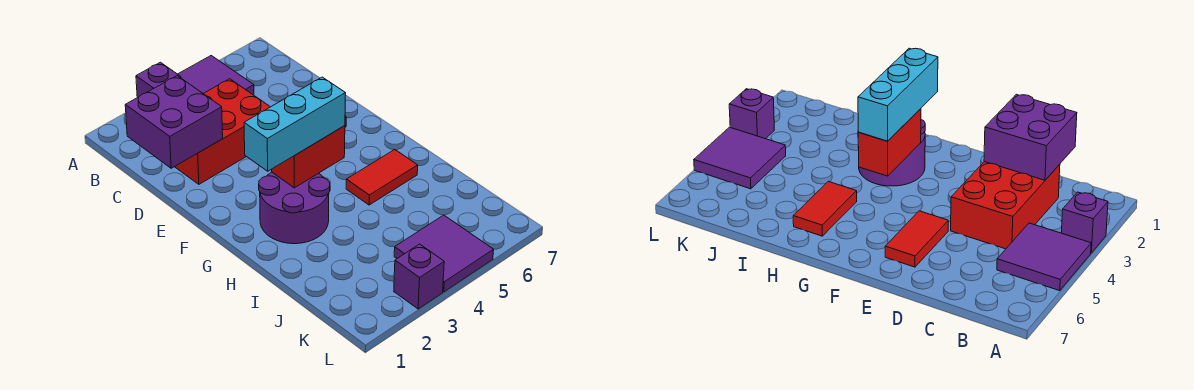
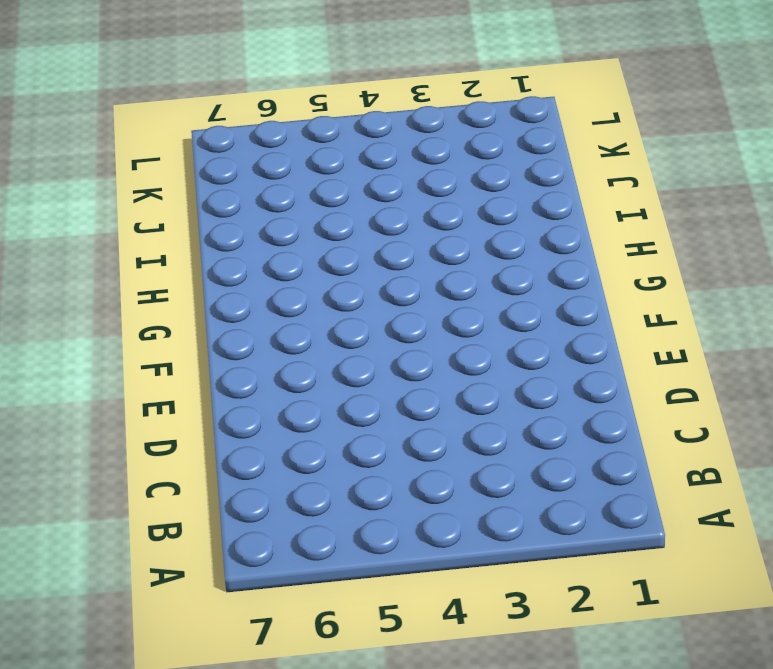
none -> purple 1x1 brick [136,62,181,97]
none -> purple 2x2 tile [178,56,254,95]

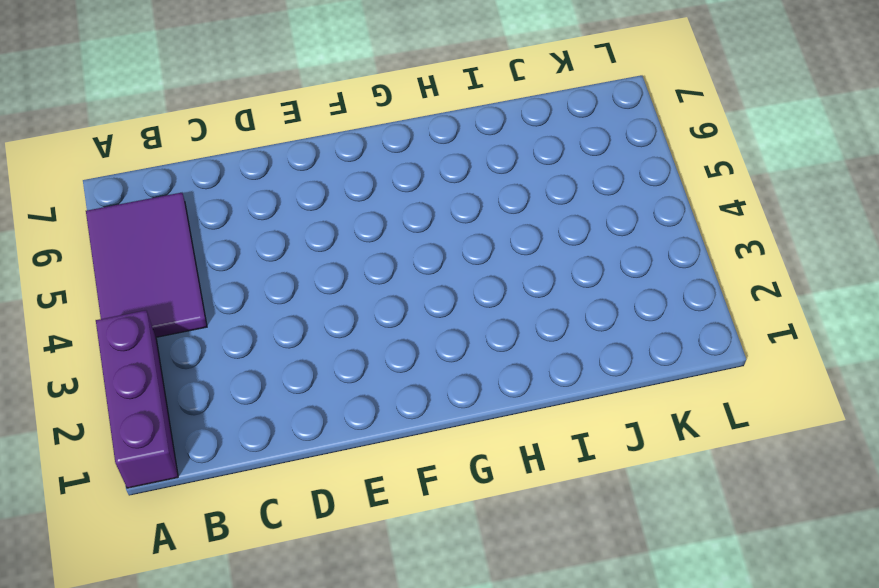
purple 1x3 brick [96,310,178,488] -> purple 1x1 brick [136,62,181,97]
purple 2x3 tile [86,193,207,337] -> purple 2x2 tile [178,56,254,95]
none -> red 2x3 brick [175,79,270,184]
none -> red 1x2 tile [885,211,948,267]

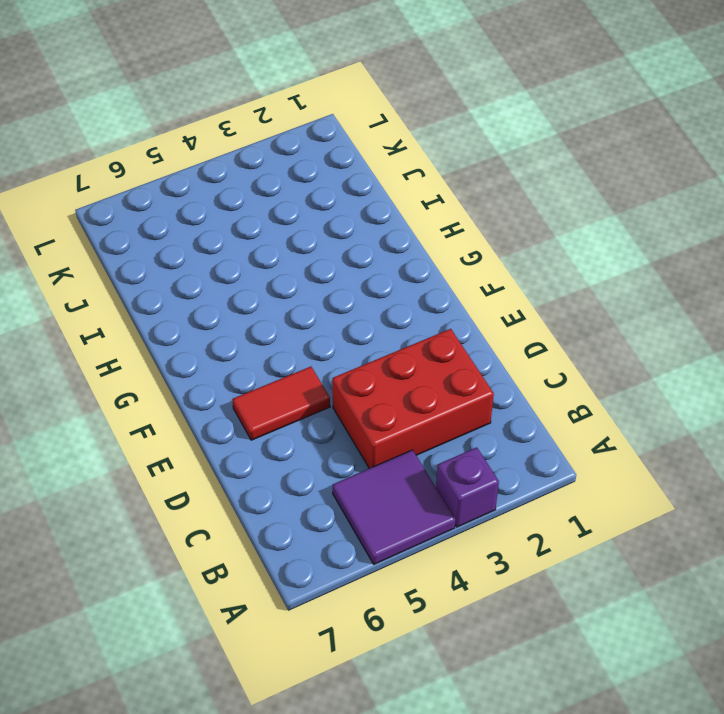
none -> purple 2x2 round brick [259,172,330,244]
none -> red 1x2 tile [346,150,418,205]

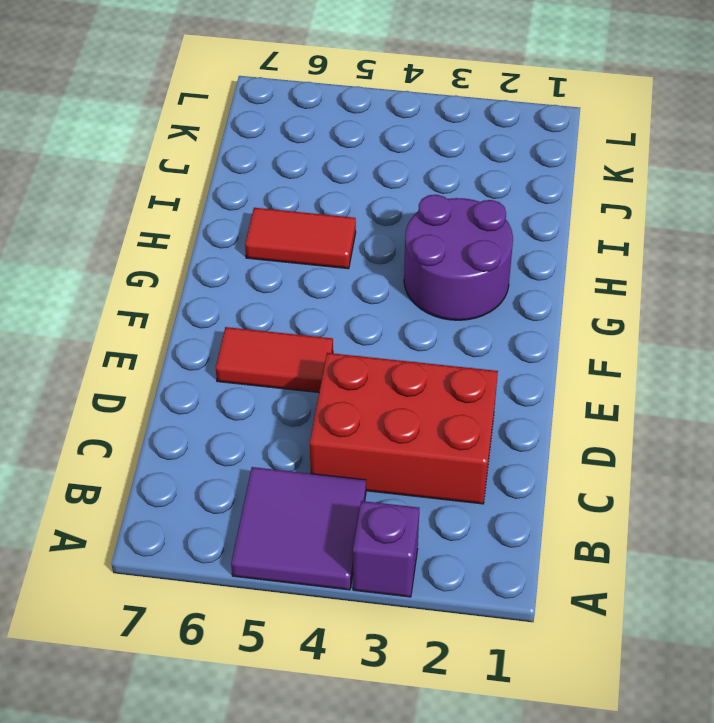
none -> purple 2x2 tile [394,215,494,292]
none -> purple 1x1 brick [394,244,444,309]

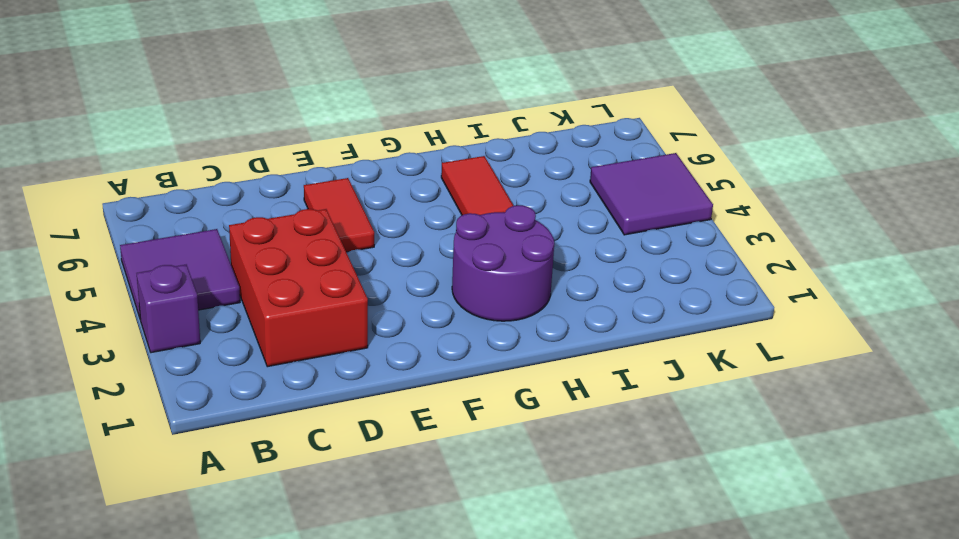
none -> purple 1x1 brick [394,244,444,309]
none -> purple 2x2 brick [125,76,223,168]

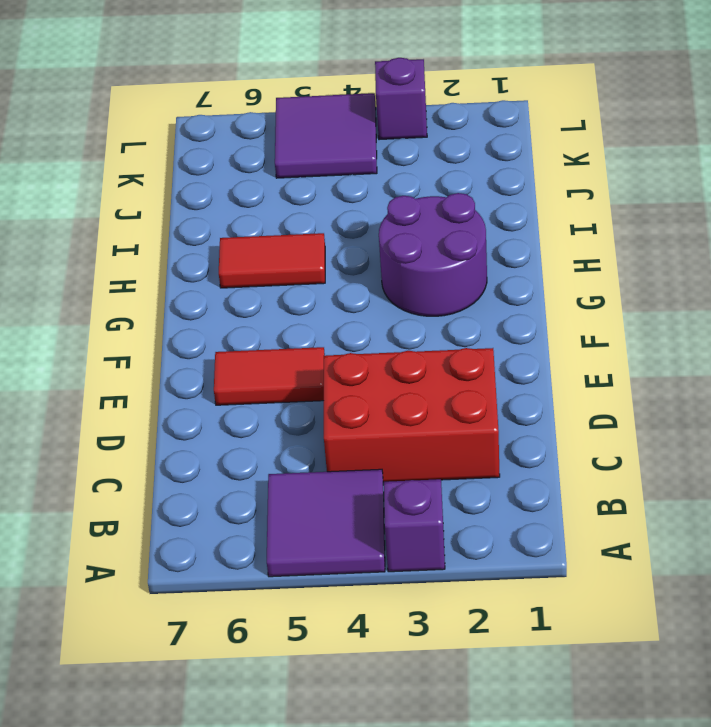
none -> purple 2x2 brick [125,76,223,168]
none -> red 1x2 brick [272,126,345,188]

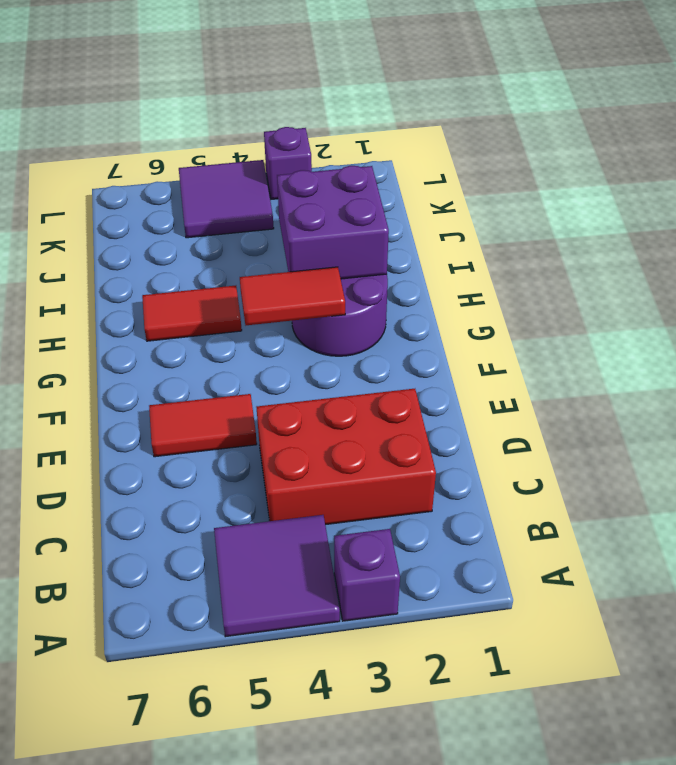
red 1x2 tile [240,267,345,325] -> red 1x2 brick [272,126,345,188]
purple 2x2 brick [277,166,389,279] -> purple 2x2 brick moved to [125,76,223,168]
none -> cyan 1x3 brick [244,77,346,171]

